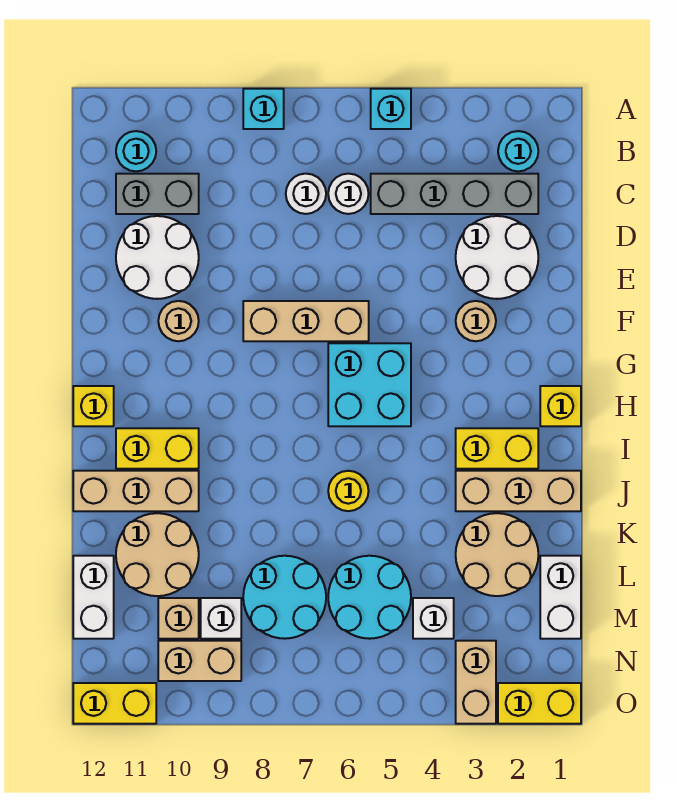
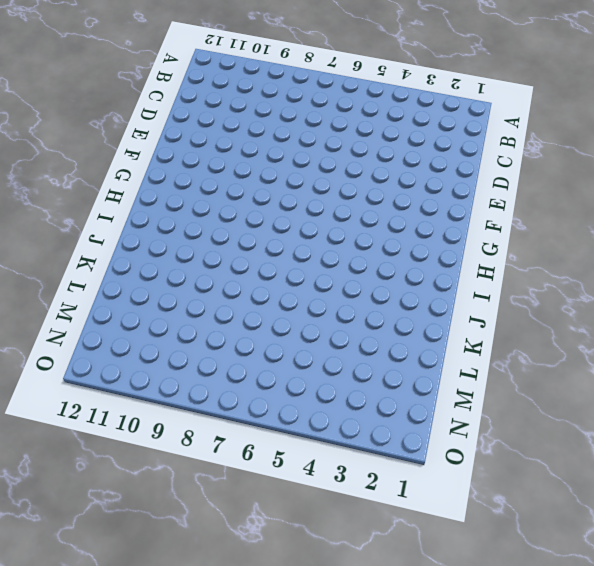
none -> cyan 1x1 brick [371,89,411,129]
none -> cyan 1x1 brick [243,89,284,129]
none -> cyan 1x1 round brick [498,131,538,171]
none -> cyan 1x1 round brick [116,131,156,171]

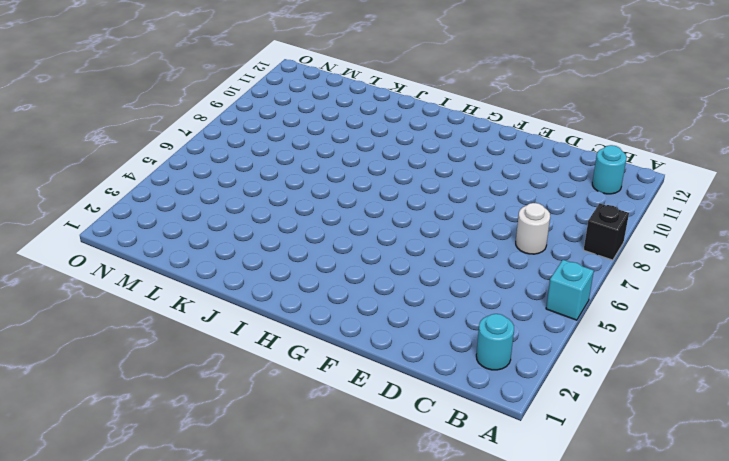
black 1x1 brick [584,203,629,260] -> cyan 1x1 brick [243,89,284,129]
none -> grey 1x4 brick [371,174,538,214]
none -> white 1x1 round brick [328,174,369,214]
none -> grey 1x2 brick [116,174,199,214]
none -> white 2x2 round brick [456,216,538,299]

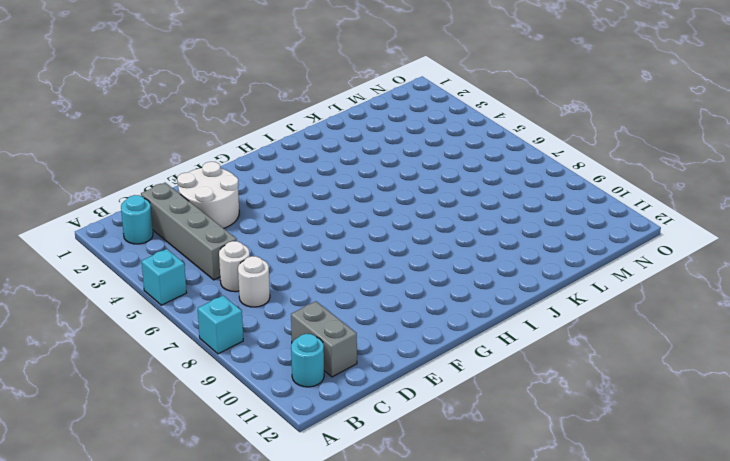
none -> white 2x2 round brick [116,216,199,299]
none -> tan 1x1 round brick [456,301,496,341]
none -> tan 1x3 brick [243,301,369,341]
none -> tan 1x1 round brick [158,301,199,341]

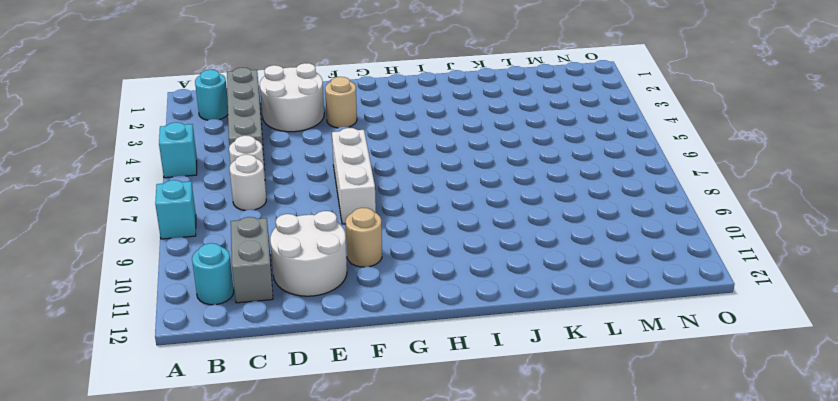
white 1x3 brick [332,128,376,224] -> tan 1x3 brick [243,301,369,341]
none -> cyan 2x2 brick [328,343,411,426]
none -> yellow 1x1 brick [540,386,581,426]
none -> yellow 1x1 brick [73,386,114,426]
none -> yellow 1x2 brick [456,428,538,469]

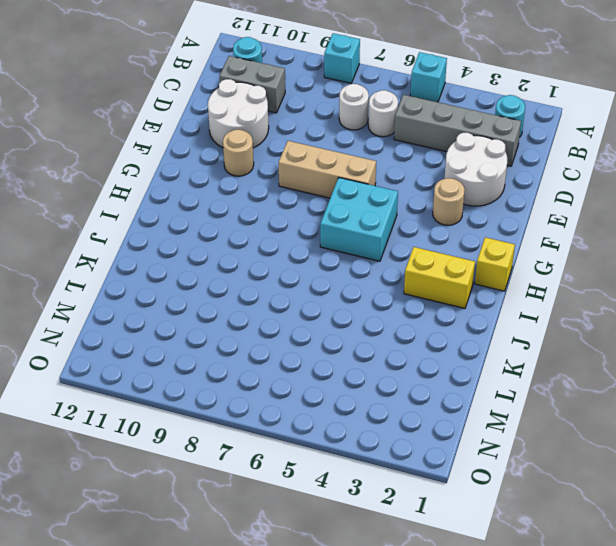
none -> yellow 1x1 brick [73,386,114,426]
none -> yellow 1x2 brick [116,428,199,469]
none -> tan 1x3 brick [456,471,581,511]
none -> yellow 1x1 round brick [328,471,369,511]

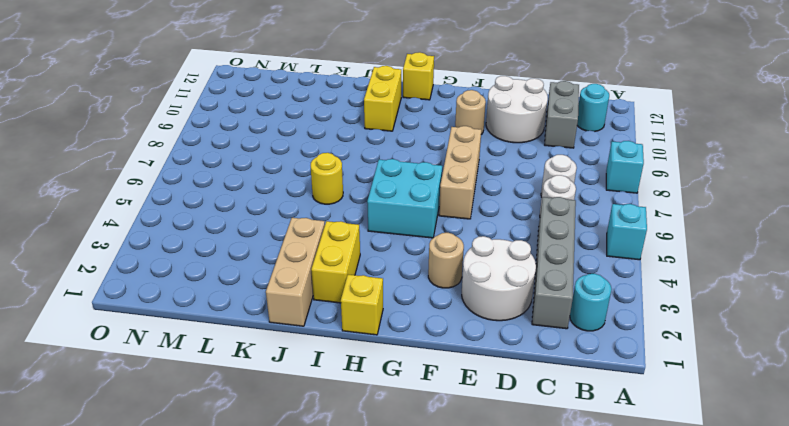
none -> tan 1x3 brick [73,471,199,511]
none -> tan 2x2 round brick [456,513,538,596]
none -> tan 2x2 round brick [116,513,199,596]
none -> white 1x2 brick [540,556,581,639]

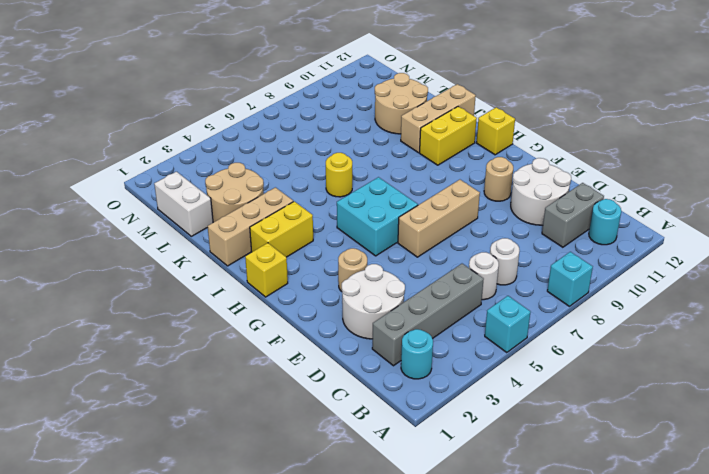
none -> cyan 2x2 round brick [328,556,411,639]
none -> cyan 2x2 round brick [243,556,326,639]
none -> white 1x2 brick [73,556,114,639]
none -> white 1x1 brick [413,598,454,639]

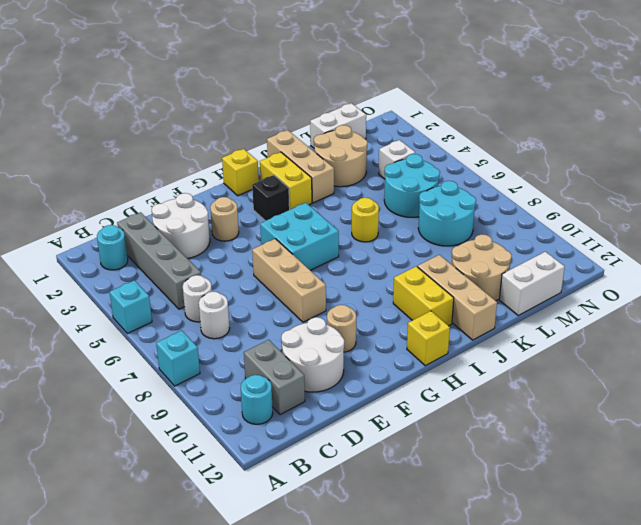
black 1x1 brick [252,175,290,221] -> none
none -> white 1x1 brick [201,598,241,639]
none -> tan 1x1 brick [158,598,199,639]
none -> tan 1x2 brick [456,641,496,724]
none -> tan 1x2 brick [158,641,241,681]

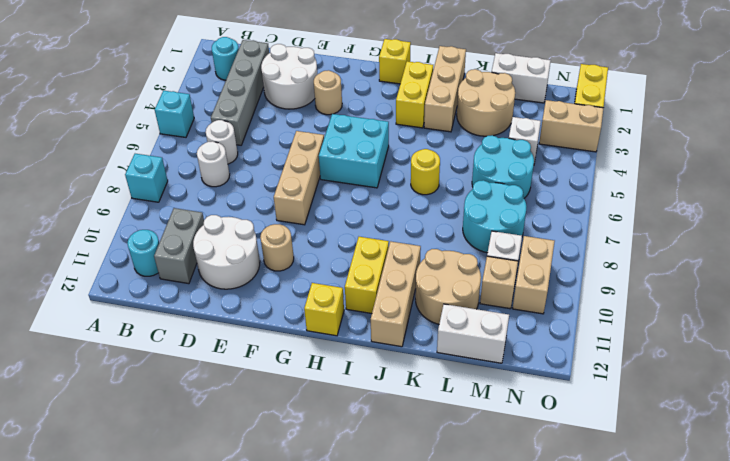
none -> yellow 1x2 brick [73,683,156,724]

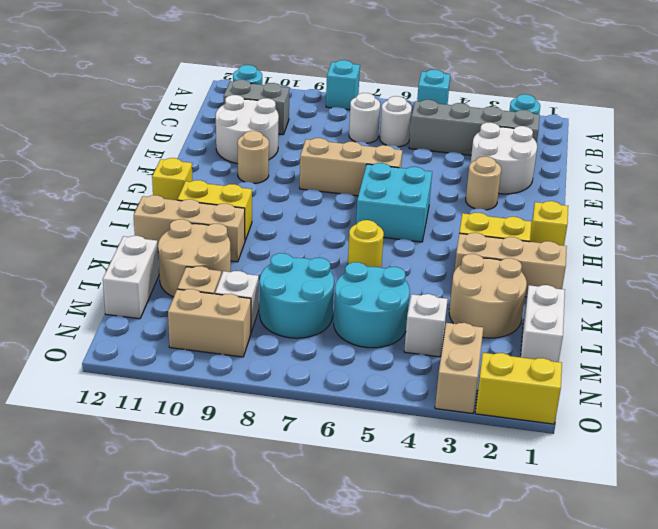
none -> yellow 1x2 brick [73,683,156,724]

